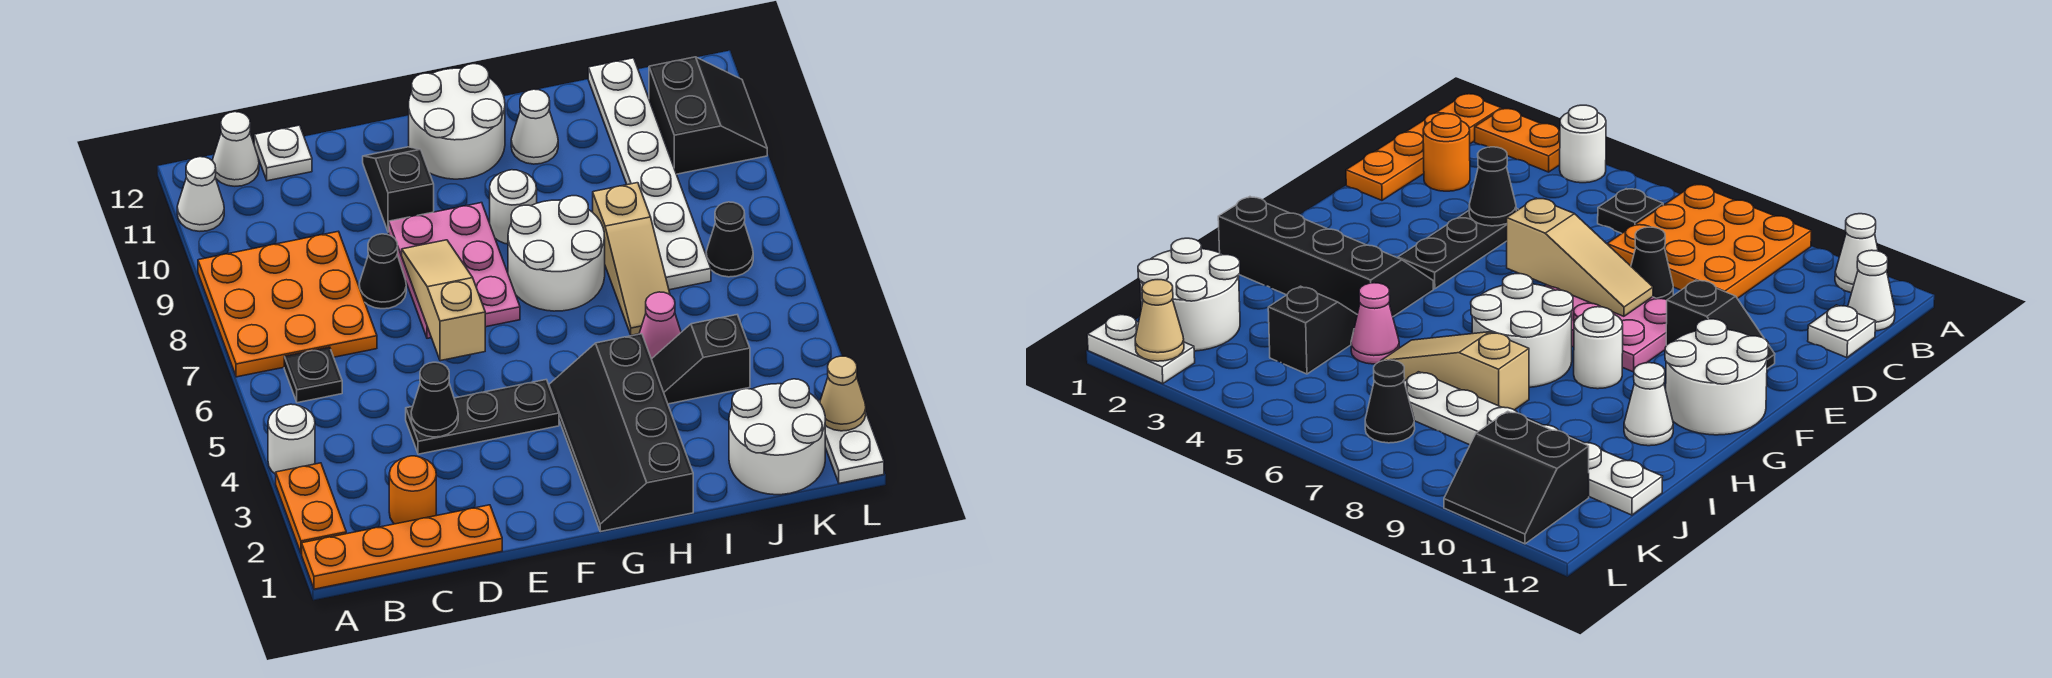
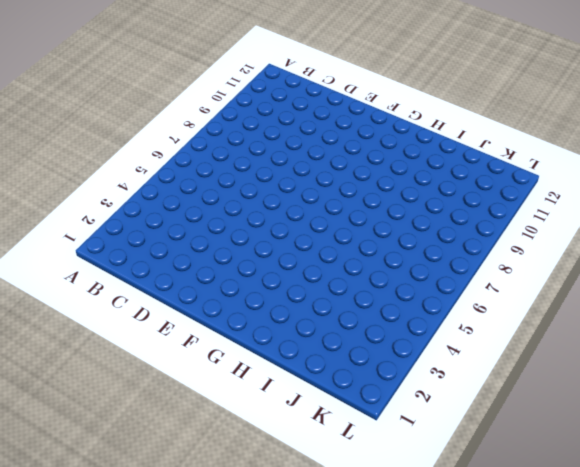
none -> orange 1x4 plate [302,505,502,589]
none -> orange 1x2 plate [276,463,346,554]
none -> white 1x1 round brick [268,404,315,474]

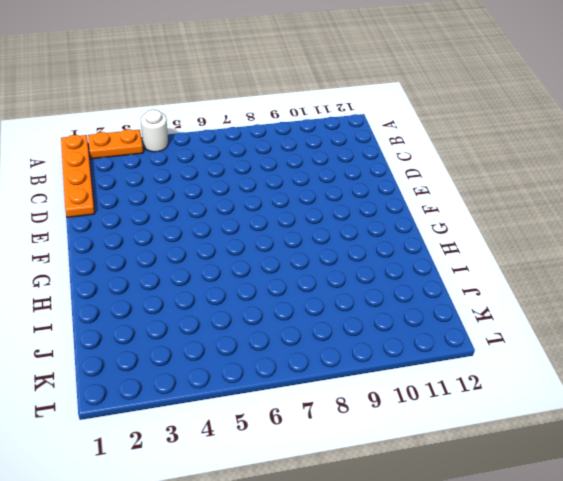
none -> orange 3x3 plate [198,231,377,377]
none -> white 1x1 cone [177,157,224,231]
none -> black 1x1 plate [284,347,342,403]

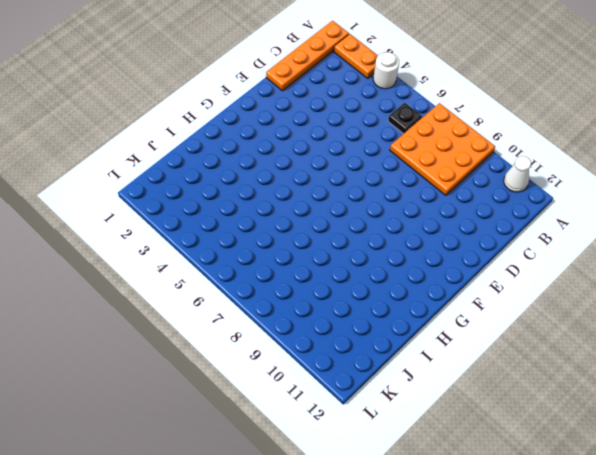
none -> white 1x1 cone [212,112,259,186]
none -> orange 1x1 round brick [389,456,436,524]
none -> white 1x1 plate [254,125,312,181]

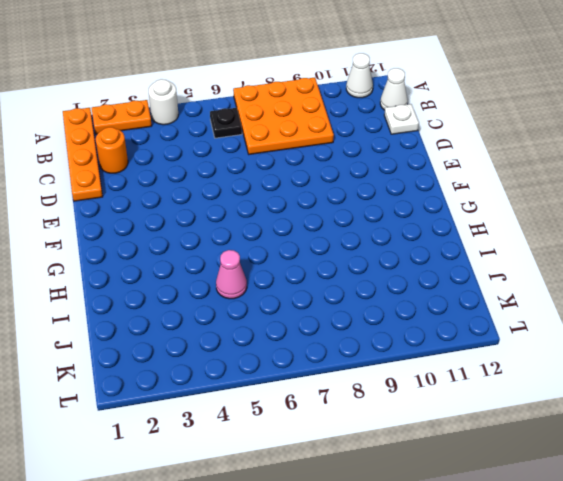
none -> black 1x3 plate [406,380,559,454]
none -> black 1x1 cone [359,234,406,309]
none -> pink 2x3 plate [389,203,520,338]

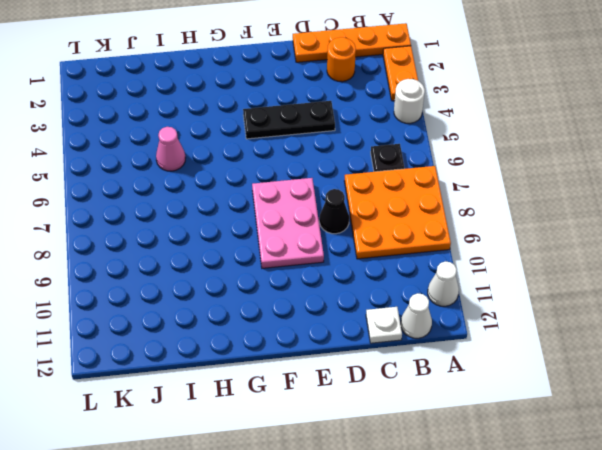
none -> black 1x2 slope [363,147,434,232]
none -> white 2x2 round brick [409,64,505,179]
none -> black 2x4 slope [549,334,693,532]

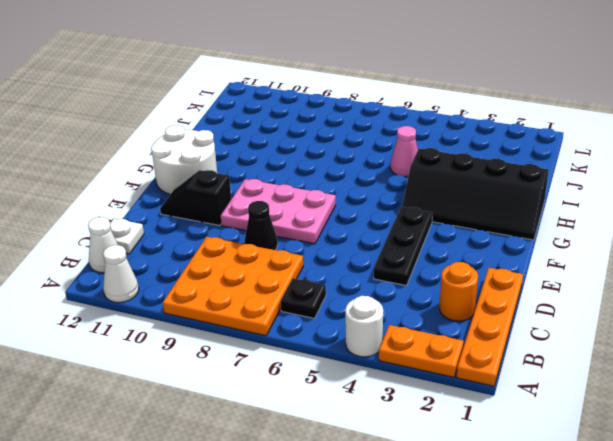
none -> white 2x2 round brick [508,196,605,311]
none -> white 1x1 round brick [490,170,537,244]
none -> white 1x1 cone [511,89,558,164]

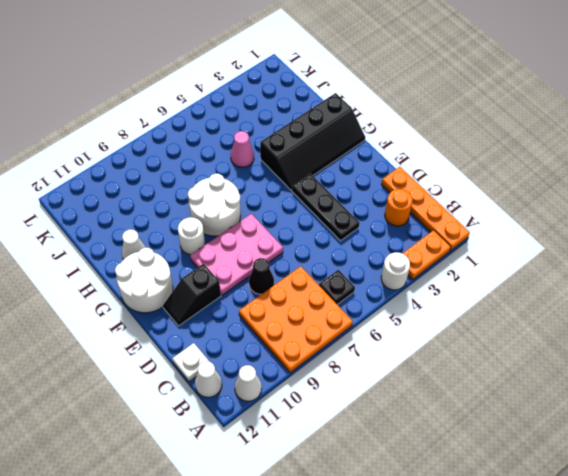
none -> black 1x2 slope [652,315,750,404]
none -> tan 1x3 slope [593,183,670,335]
none -> white 2x2 round brick [729,379,825,495]

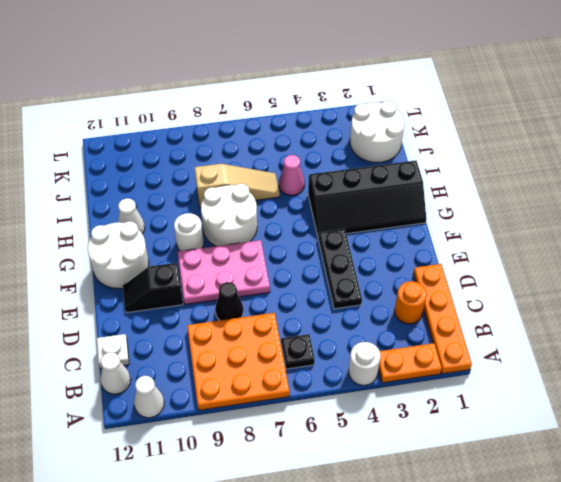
none -> black 1x2 slope [652,315,750,404]
none -> white 1x6 plate [588,58,711,290]
none -> black 1x1 cone [706,202,753,277]

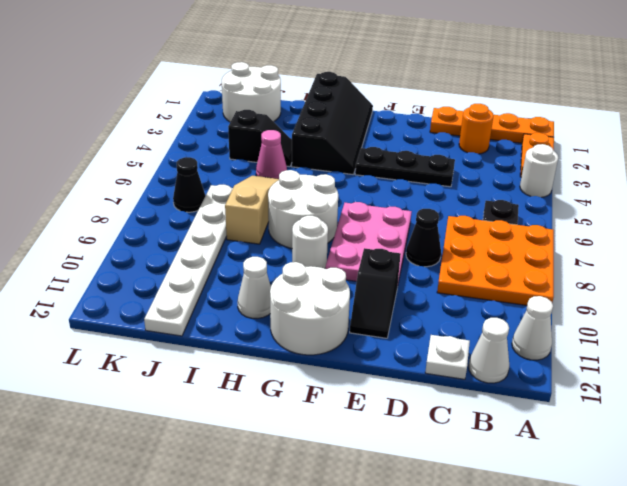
none -> black 2x2 slope [649,57,767,174]
none -> white 1x2 plate [819,400,884,483]
none -> black 1x1 cone [411,362,458,437]

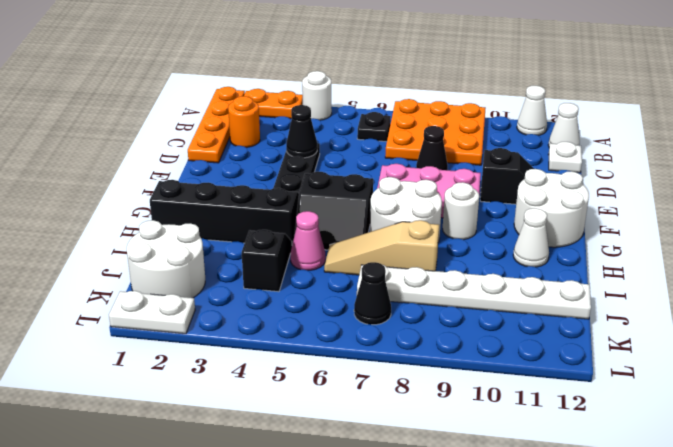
black 2x2 slope [295,172,373,250] -> black 2x2 slope moved to [649,57,767,174]
none -> tan 1x3 slope [402,240,485,361]
none -> tan 1x1 cone [820,356,866,431]

